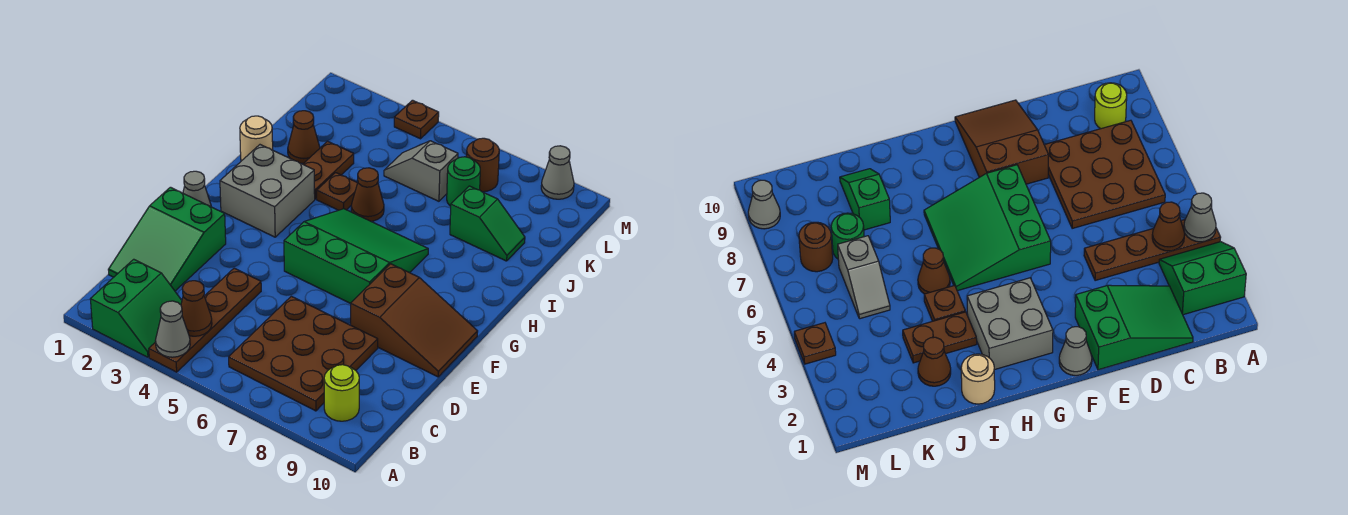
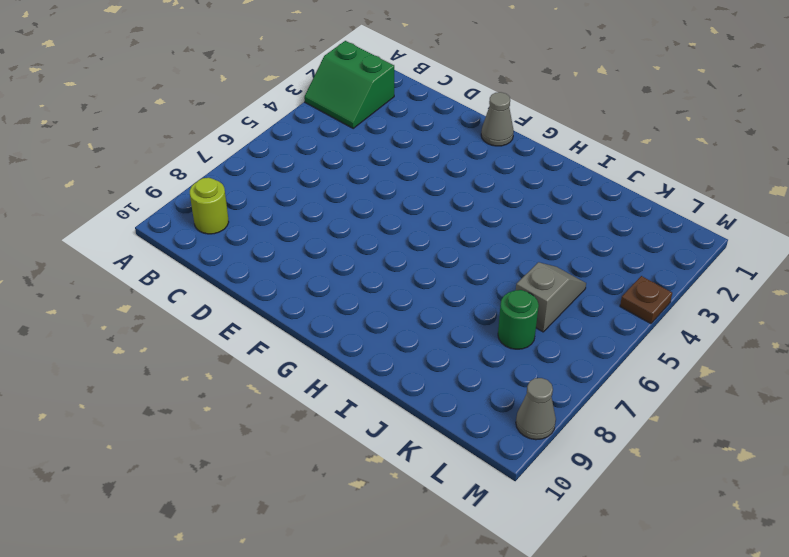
none -> brown 1x4 plate [149,268,261,372]
none -> brown 3x3 plate [229,296,378,411]
none -> green 2x3 slope [108,187,226,291]

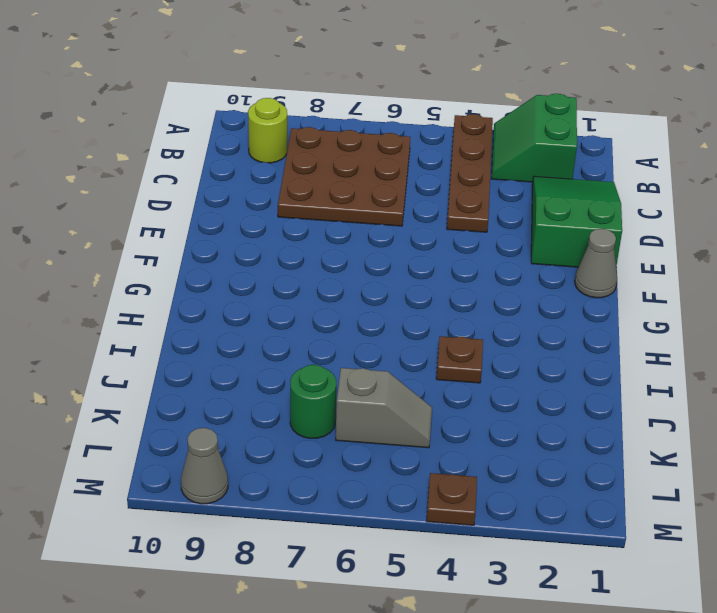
none -> brown 2x3 slope [351,264,478,377]
none -> green 3x3 slope [284,209,428,304]
none -> grey 2x2 brick [220,145,315,237]

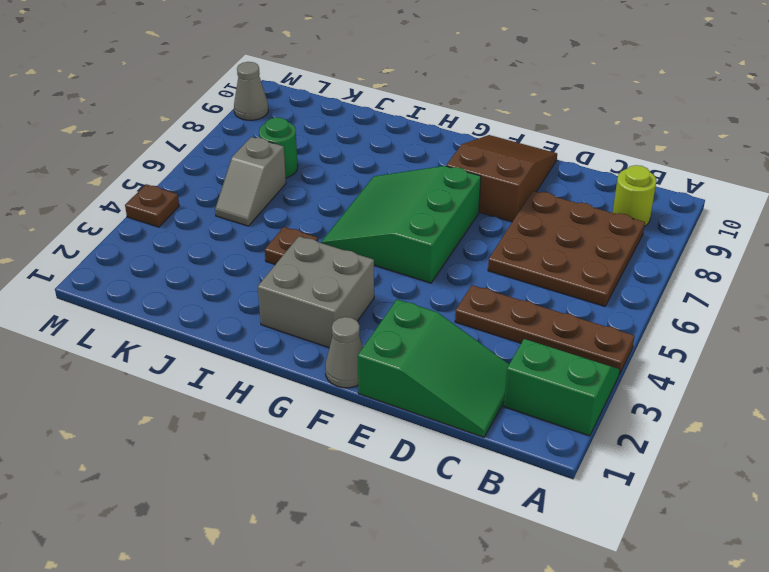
none -> tan 1x1 round brick [240,116,273,161]
none -> brown 1x2 plate [303,141,354,199]
none -> brown 1x1 cone [351,168,384,221]

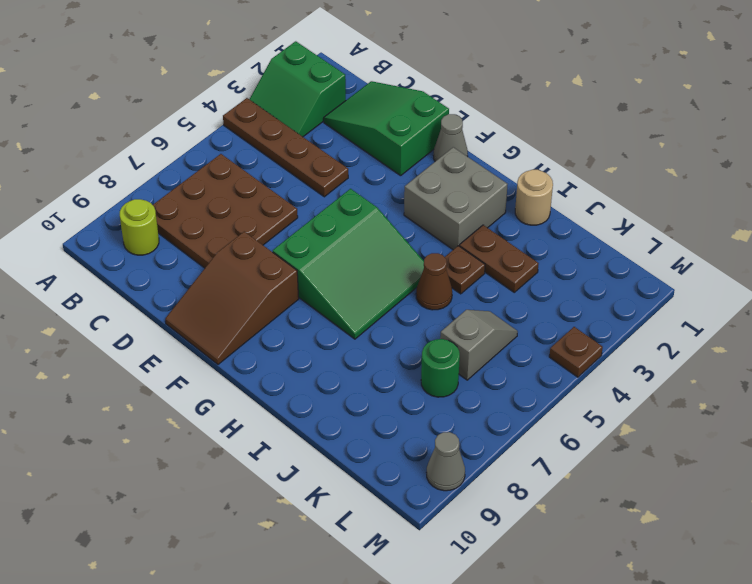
none -> brown 1x1 cone [288,111,320,163]
none -> green 1x2 slope [450,186,525,261]
none -> brown 1x1 round brick [466,138,499,192]

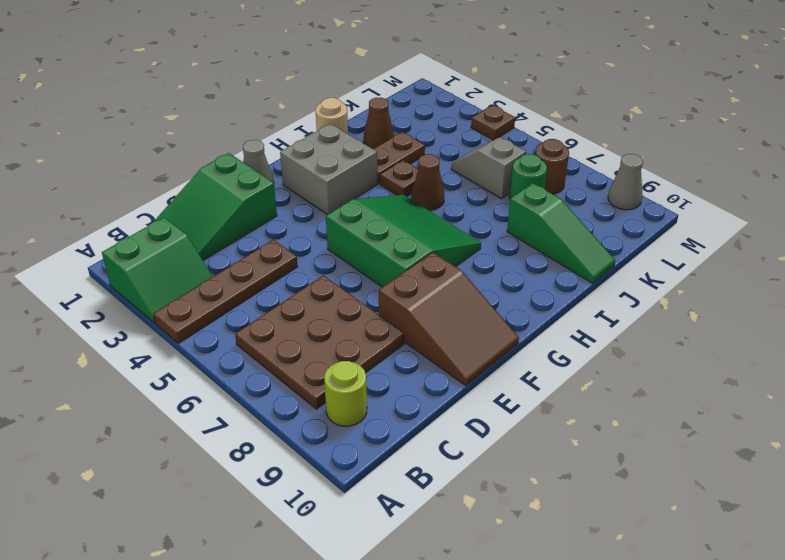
green 1x3 slope [507,183,615,283] -> green 1x2 slope [450,186,525,261]
none -> grey 1x1 cone [155,301,190,357]
none -> brown 1x1 cone [181,281,212,336]

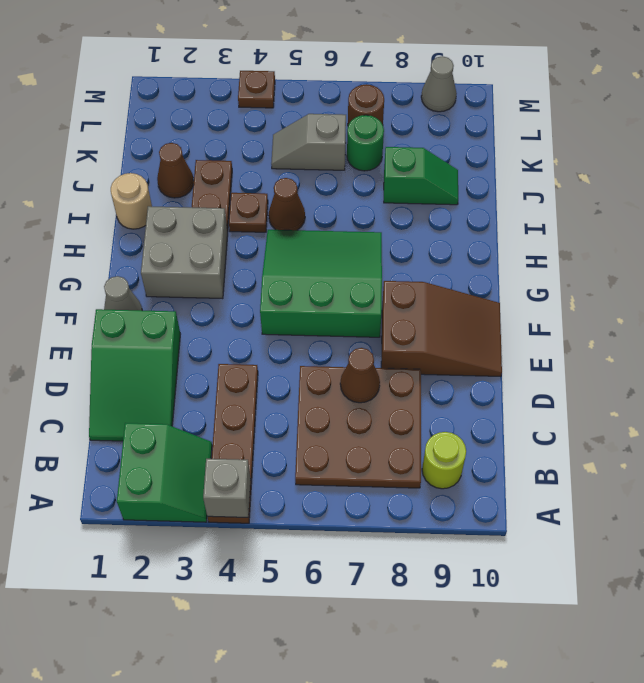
grey 1x1 brick [203,458,251,517] -> grey 1x1 cone [155,301,190,357]
brown 1x1 cone [340,348,380,403] -> brown 1x1 cone moved to [181,281,212,336]

